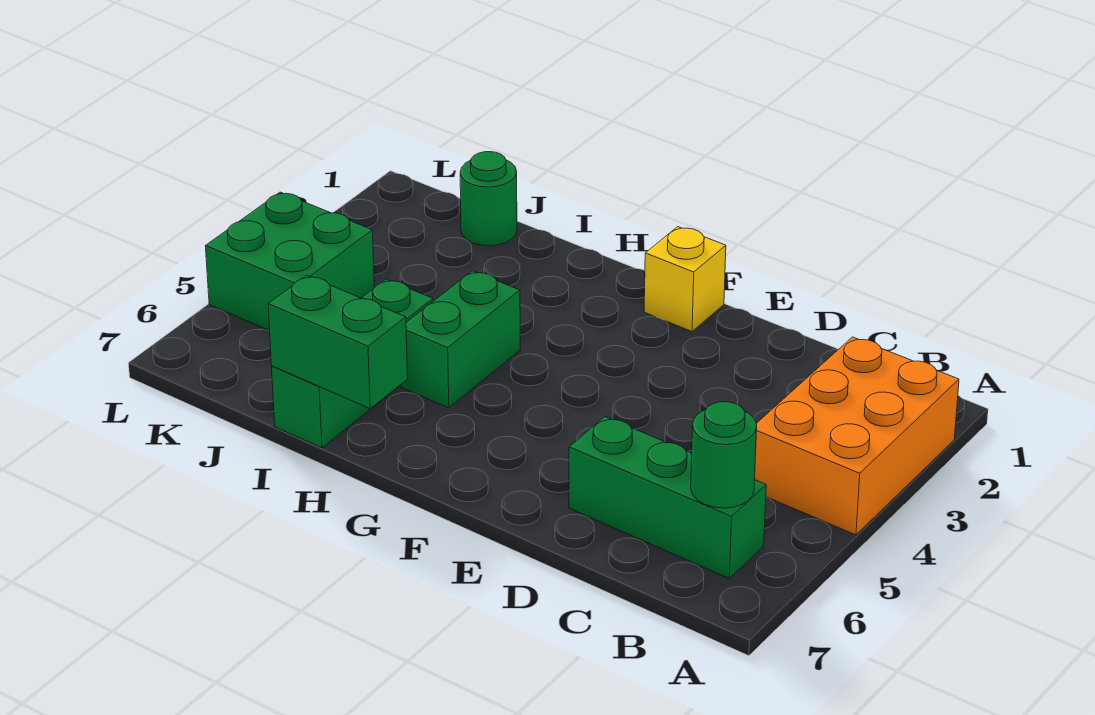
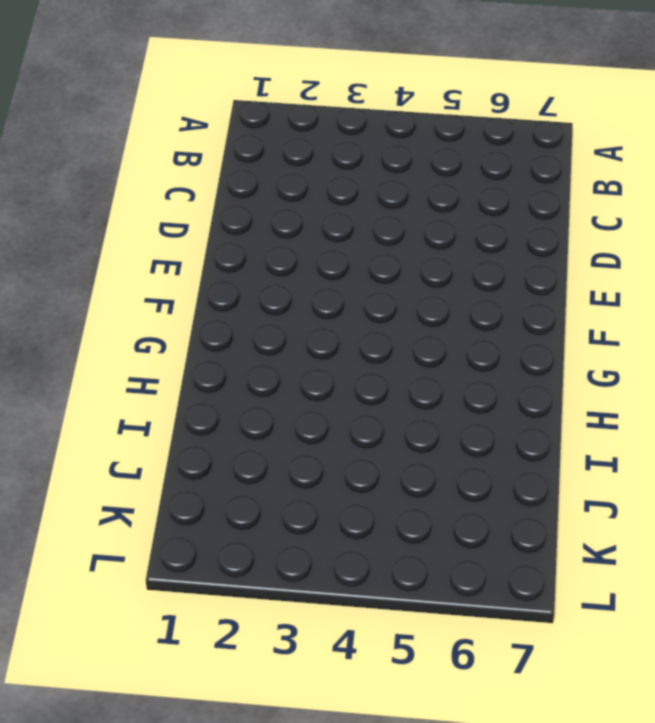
none -> orange 2x3 brick [755,337,959,535]
none -> green 1x3 brick [569,417,766,578]

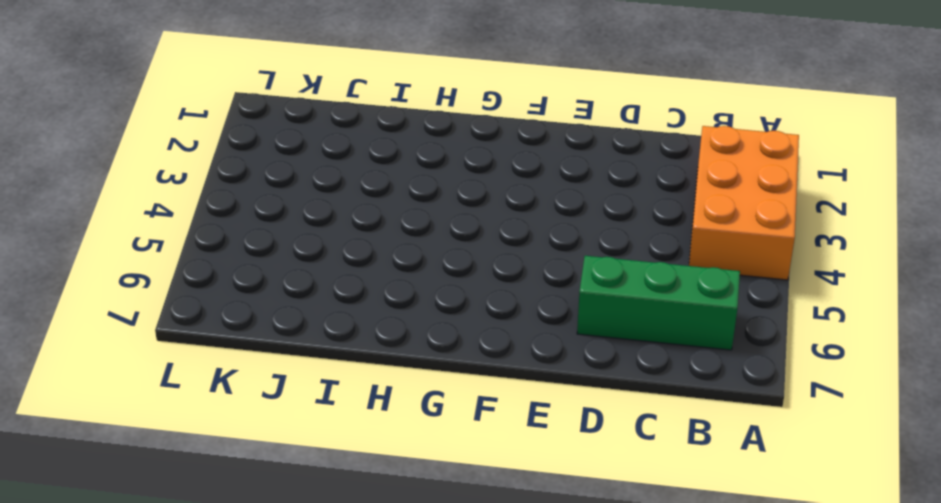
none -> yellow 1x1 brick [644,227,726,331]
none -> green 1x2 brick [401,271,520,408]

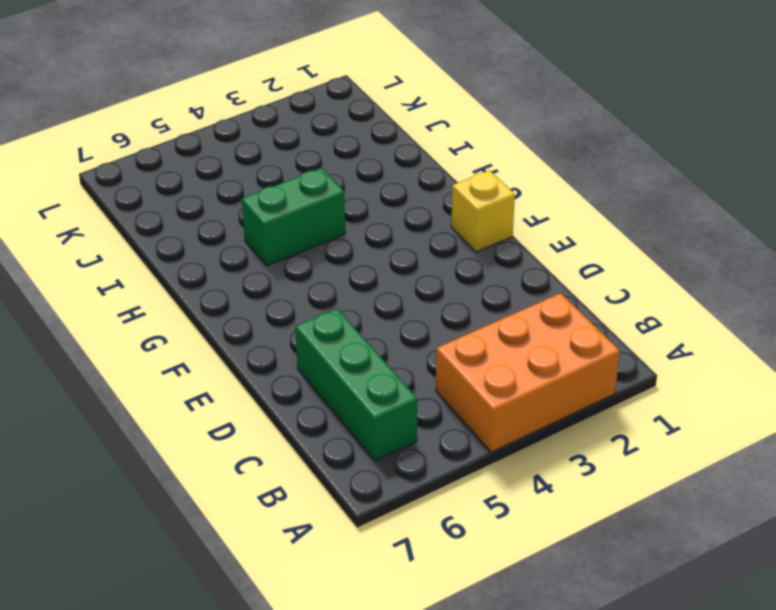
none -> green 1x3 brick [272,279,433,448]
none -> green 1x1 round brick [460,152,517,246]

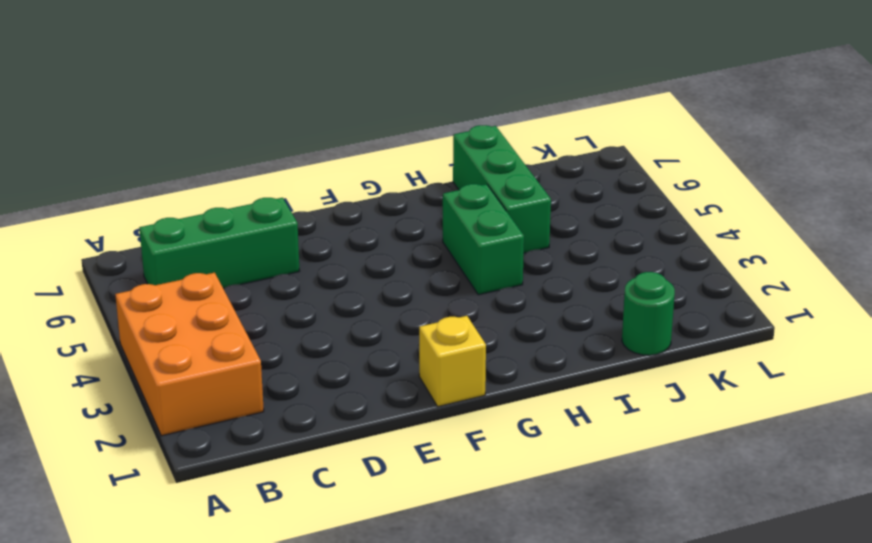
none -> green 2x2 brick [205,192,374,331]
none -> green 1x1 round brick [691,402,757,508]

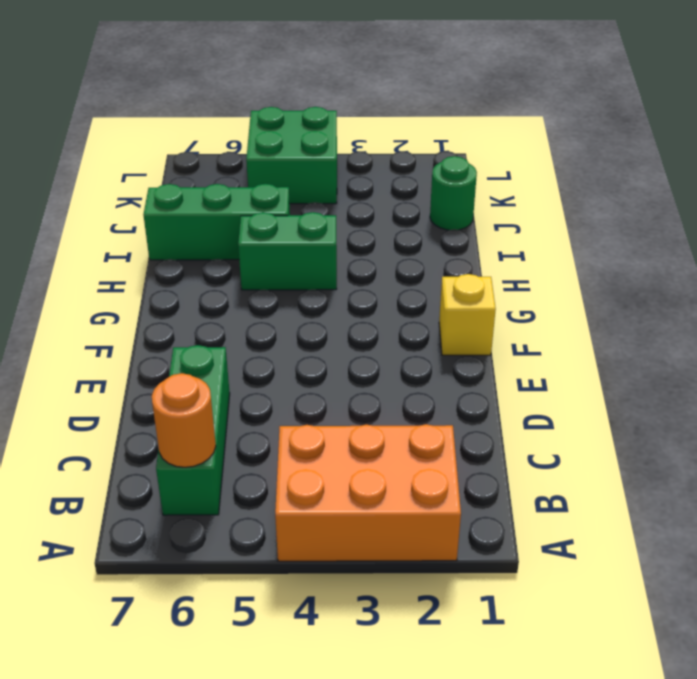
orange 1x1 round brick [152,373,216,467] -> green 1x1 round brick [691,402,757,508]
none -> green 1x2 brick [268,275,408,409]

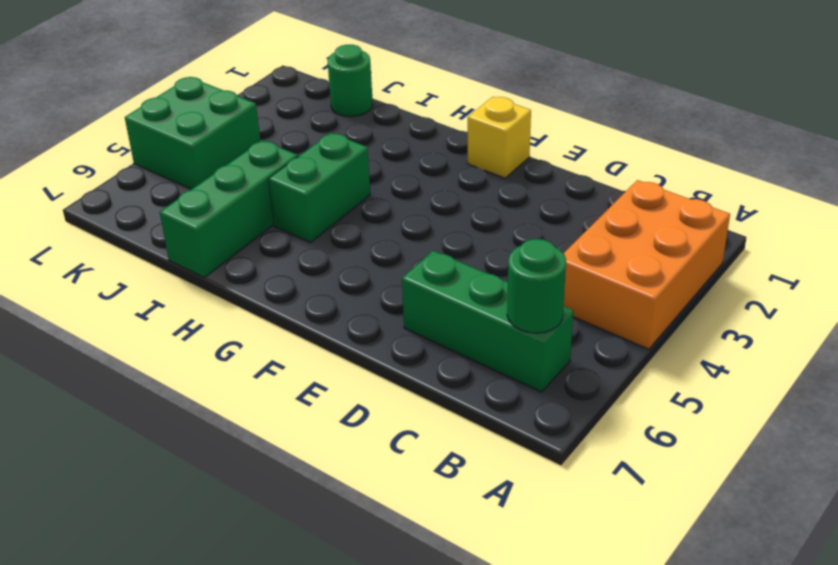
none -> green 1x2 brick [268,275,408,409]

